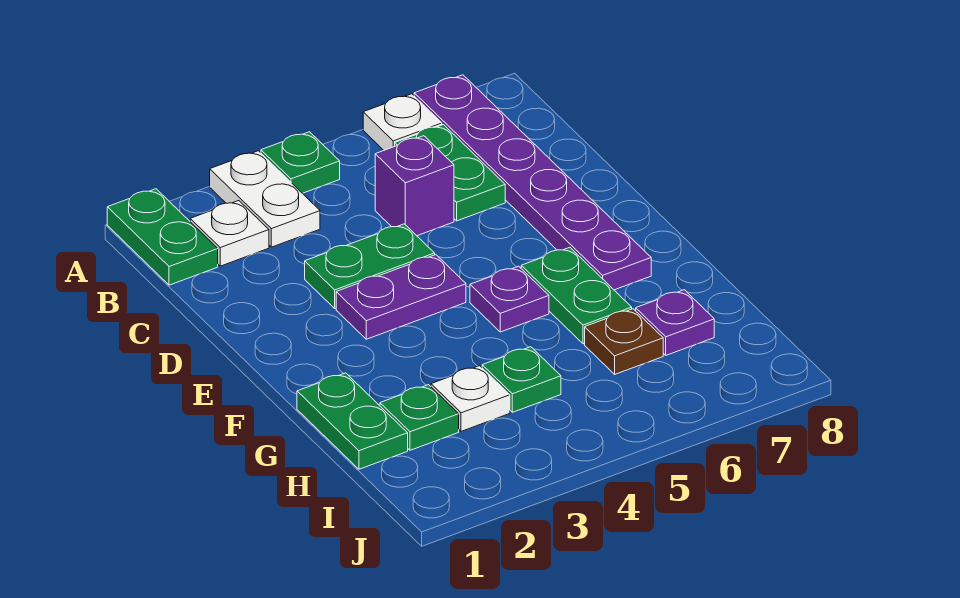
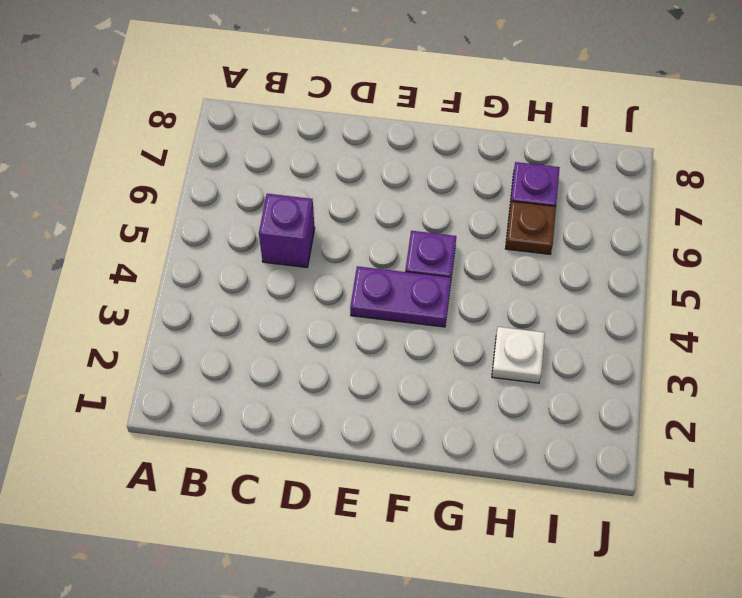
purple 1x2 plate [350,266,451,327] -> purple 1x2 plate turned to [336,255,466,339]
none -> green 1x2 plate [107,189,218,285]
none -> white 1x2 plate [210,151,320,247]
none -> green 1x1 plate [261,132,340,193]

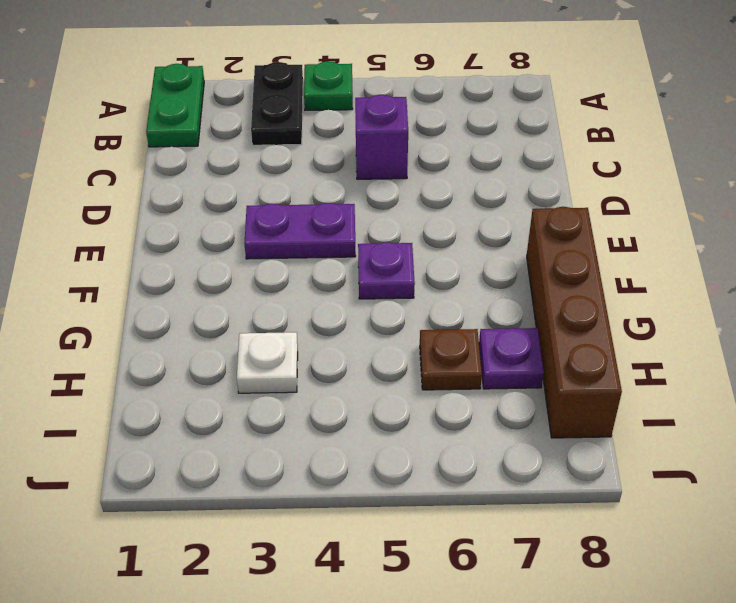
black 1x2 plate [251,62,303,145] -> white 1x2 plate [210,151,320,247]
brown 1x4 brick [527,207,622,438] -> none
none -> white 1x1 plate [363,94,442,150]
none -> purple 1x6 plate [414,75,651,290]
none -> white 1x1 plate [190,201,269,266]

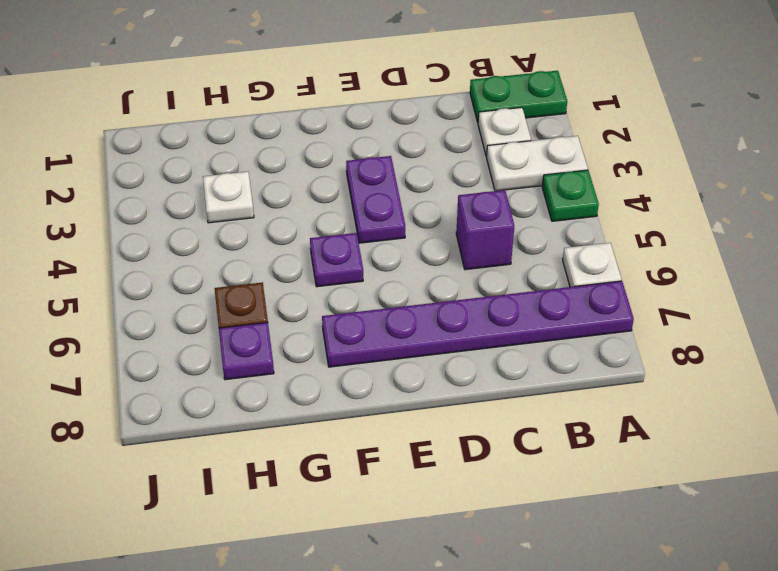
none -> green 1x2 plate [395,125,505,221]
none -> green 1x2 plate [305,224,435,308]
none -> green 1x2 plate [521,247,632,344]

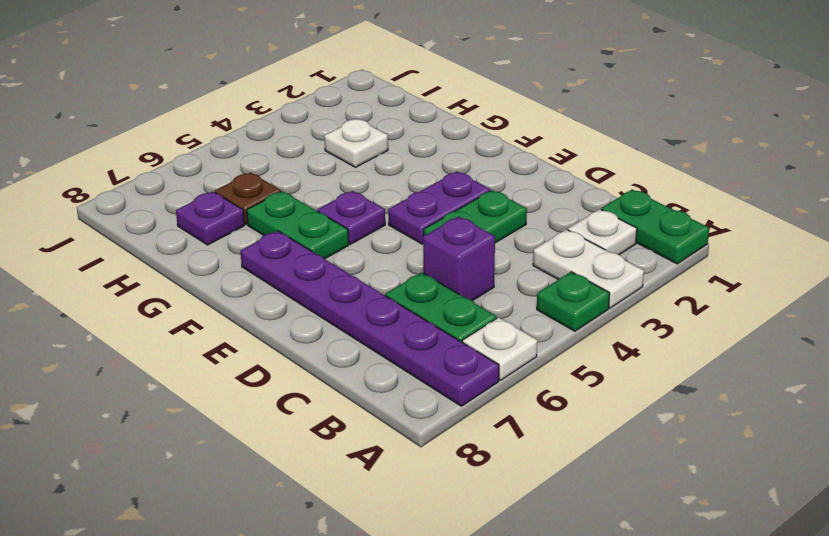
none -> green 1x2 plate [297,373,408,469]
none -> green 1x1 plate [380,385,459,450]
none -> green 1x1 plate [482,347,561,412]

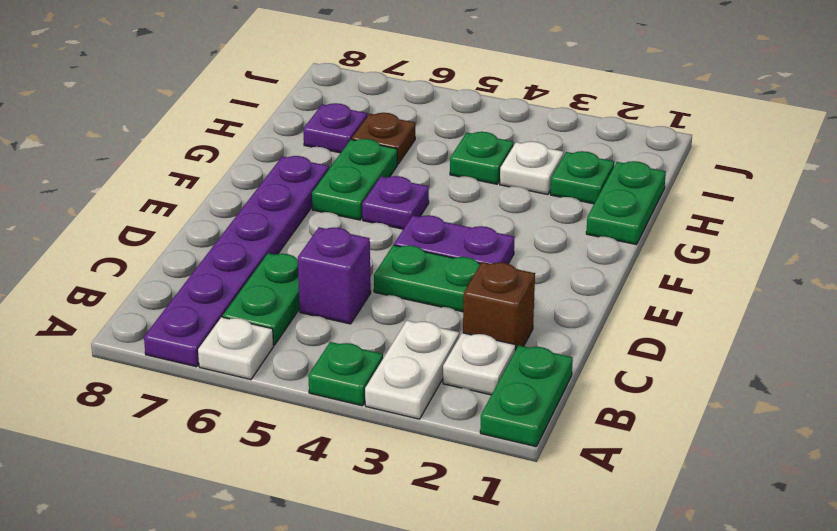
brown 1x1 brick [463,262,535,350] -> none

